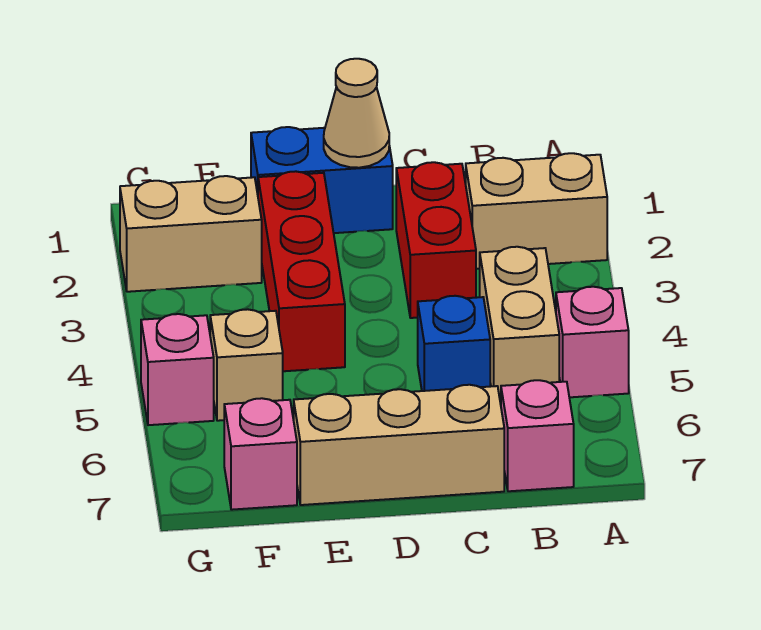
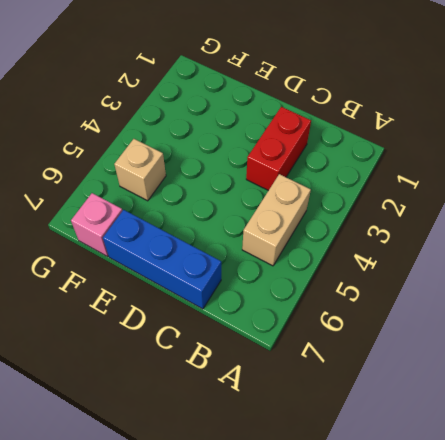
blue 1x3 brick [103,210,221,309] -> tan 1x3 brick [294,385,504,505]
none -> tan 1x2 brick [466,153,607,269]
none -> pink 1x1 brick [556,287,629,397]
none -> pink 1x1 brick [501,380,574,491]

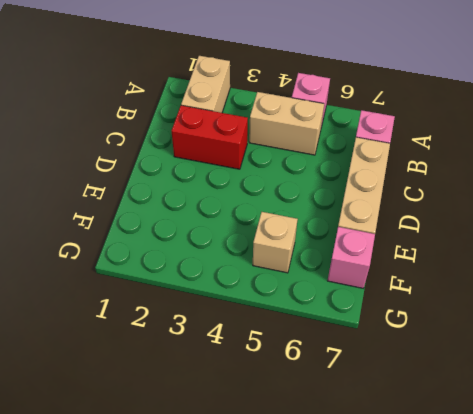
none -> blue 1x1 brick [418,296,490,391]
none -> blue 1x2 brick [251,127,393,233]
none -> red 1x3 brick [258,171,345,371]

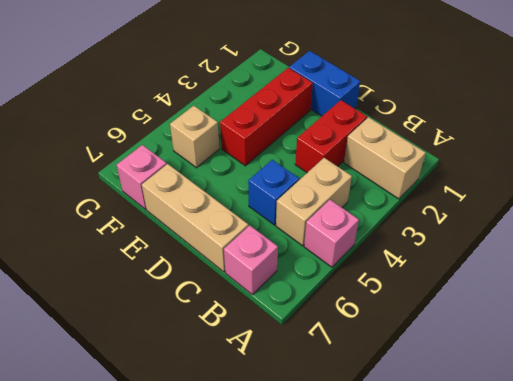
none -> tan 1x2 brick [120,176,262,292]
none -> pink 1x1 brick [141,314,214,425]
none -> tan 1x1 cone [324,59,389,168]

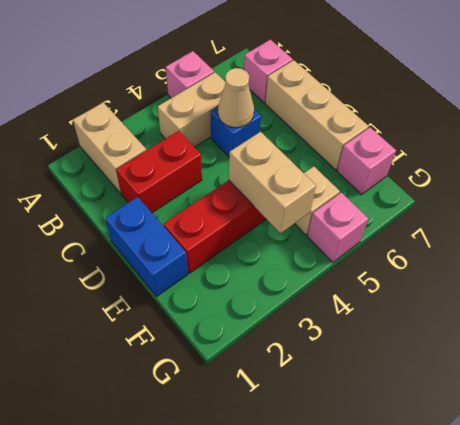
tan 1x1 cone [218,68,254,128] -> tan 1x1 cone moved to [324,59,389,168]
tan 1x2 brick [229,132,316,233] -> tan 1x2 brick moved to [120,176,262,292]

